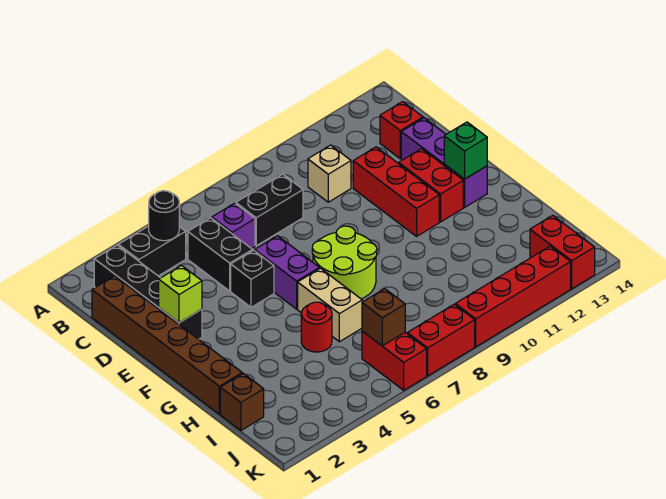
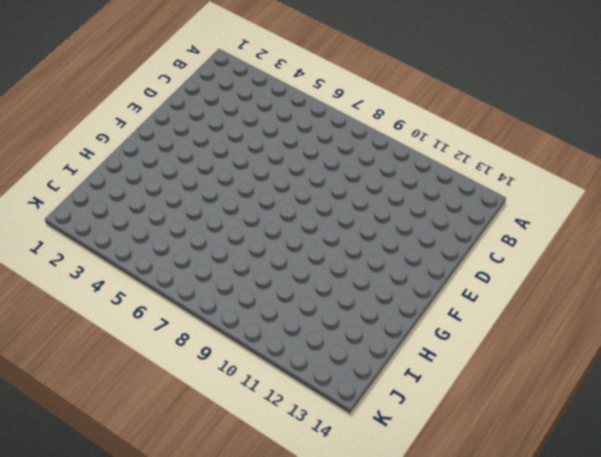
none -> black 1x4 brick [94,245,202,339]
none -> black 1x2 brick [118,226,186,276]
none -> brown 1x6 brick [92,276,242,414]

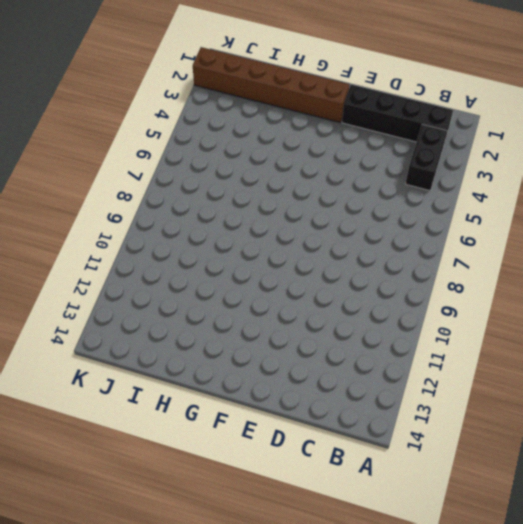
brown 1x6 brick [193,47,349,122] -> brown 1x6 brick moved to [92,276,242,414]
none -> black 1x2 brick [188,218,253,291]
none -> purple 1x1 brick [212,203,255,249]
none -> black 1x2 brick [236,174,303,246]

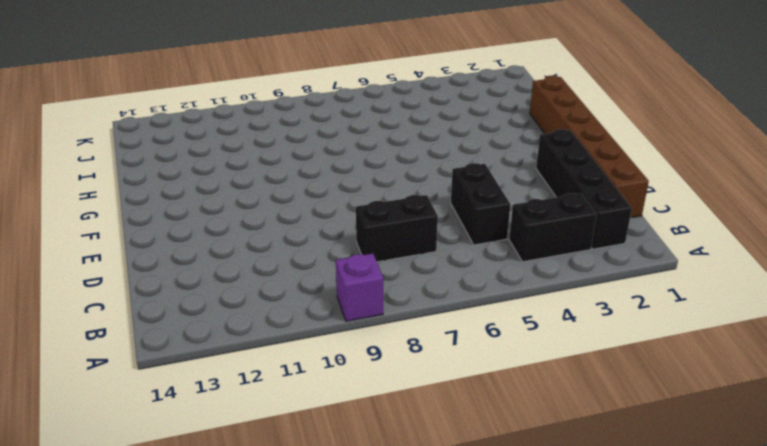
purple 1x1 brick [336,254,383,321] -> purple 1x1 brick moved to [212,203,255,249]
none -> tan 1x1 brick [308,145,351,202]
none -> red 1x1 brick [380,102,423,159]
none -> red 1x3 brick [353,147,439,236]

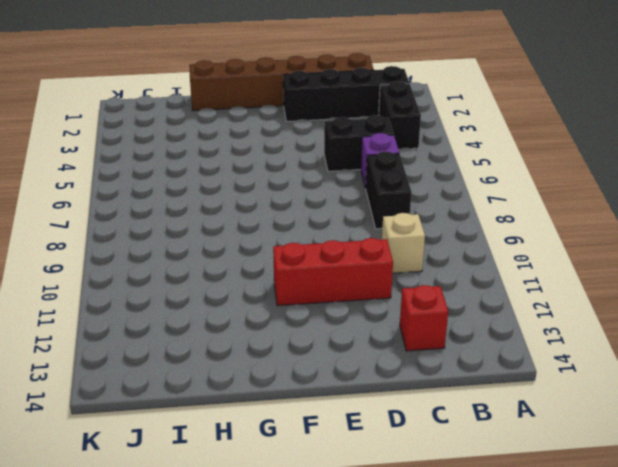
none -> purple 1x3 brick [401,118,487,207]
none -> black 1x1 brick [231,250,274,307]
none -> purple 1x2 brick [255,236,319,309]

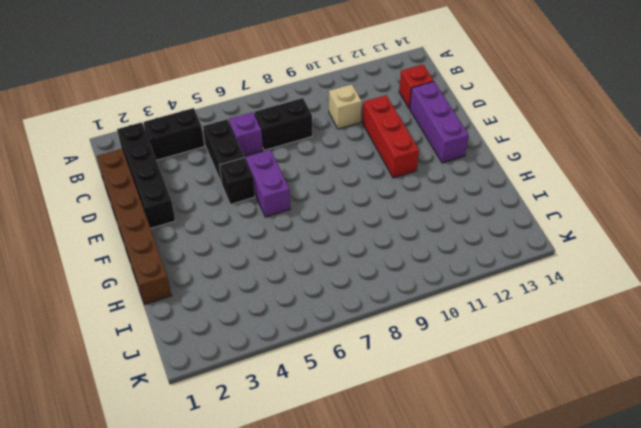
none -> red 1x2 brick [399,149,463,222]
none -> lime 2x2 round brick [312,226,377,299]
none -> tan 1x2 brick [298,268,362,342]

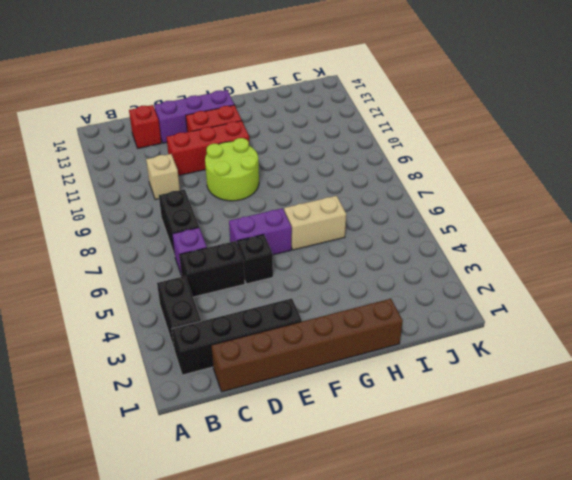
lime 2x2 round brick [205,138,259,201] -> lime 2x2 round brick moved to [312,226,377,299]
none -> red 1x1 round brick [301,302,332,352]
none -> brown 1x1 brick [220,373,264,430]
none -> red 1x2 brick [362,331,427,390]

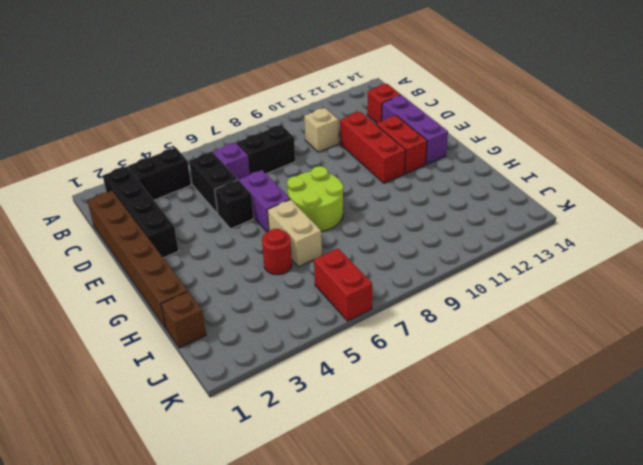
none -> red 1x2 brick [530,215,595,289]
none -> red 1x2 brick [407,304,475,376]
none -> red 1x4 brick [455,246,571,347]

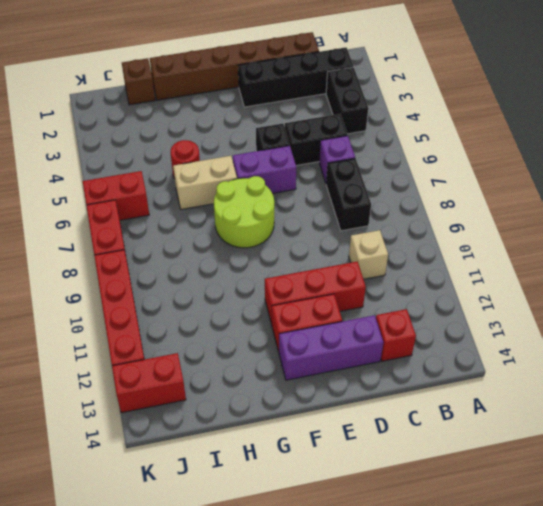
none -> black 1x1 round brick [149,191,179,241]
none -> lime 1x1 brick [159,266,202,323]
none -> green 1x1 brick [444,122,487,179]

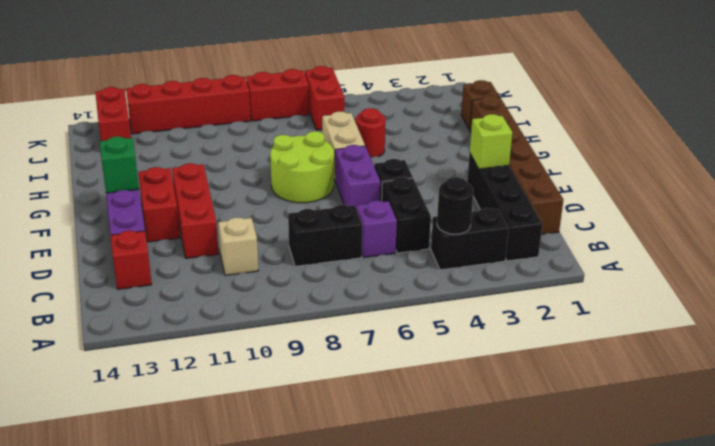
none -> brown 1x1 brick [362,289,405,346]

